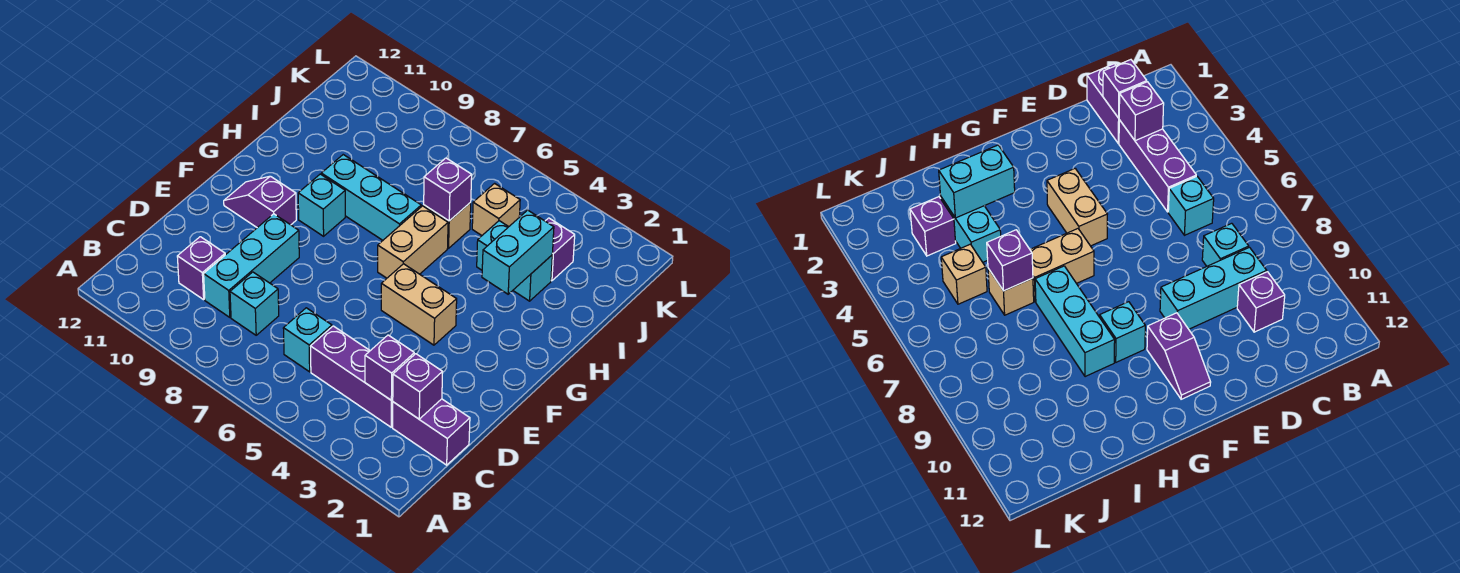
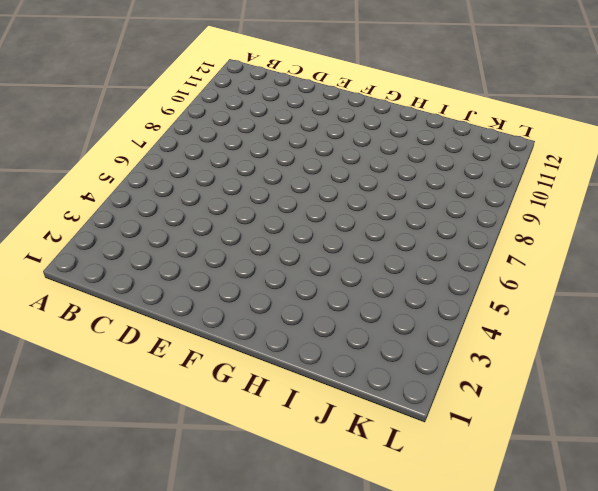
none -> purple 1x2 brick [393,399,470,465]
none -> purple 1x3 brick [310,326,393,427]
none -> cyan 1x1 brick [283,308,332,372]

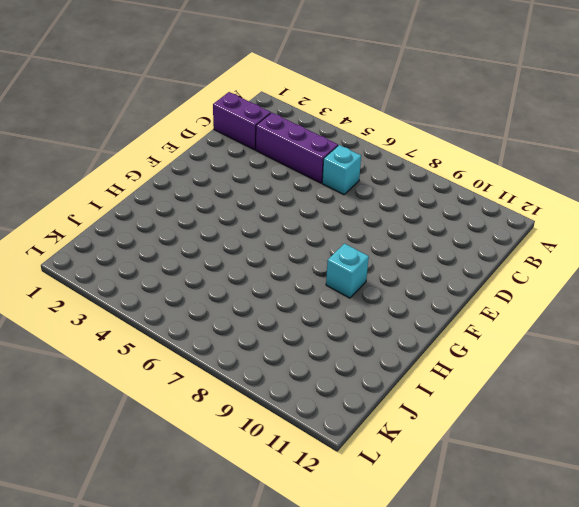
none -> cyan 1x1 brick [230,272,279,335]
none -> cyan 1x3 brick [204,214,299,317]
none -> purple 1x1 brick [177,237,225,300]

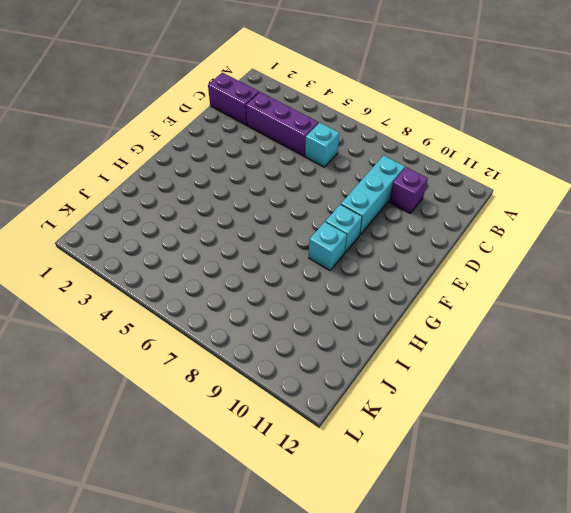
cyan 1x1 brick [325,204,362,252] -> cyan 1x1 brick moved to [230,272,279,335]
none -> tan 1x2 brick [381,264,457,345]
none -> purple 1x2 slope [224,176,296,228]
none -> tan 1x2 brick [378,206,448,278]

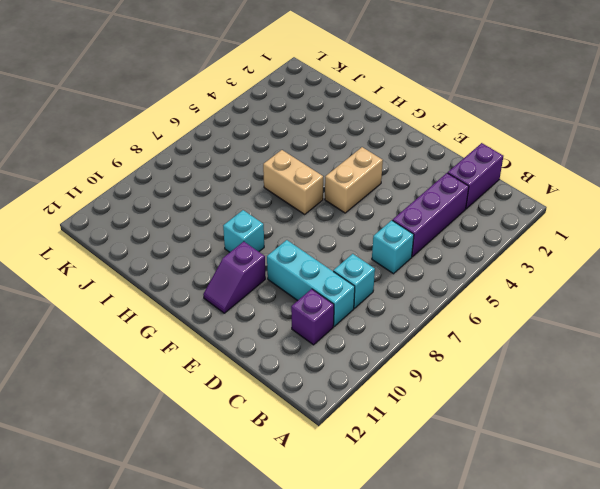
none -> cyan 1x3 brick [321,155,421,240]
none -> cyan 1x2 brick [477,221,552,301]
none -> tan 1x1 brick [424,203,471,248]

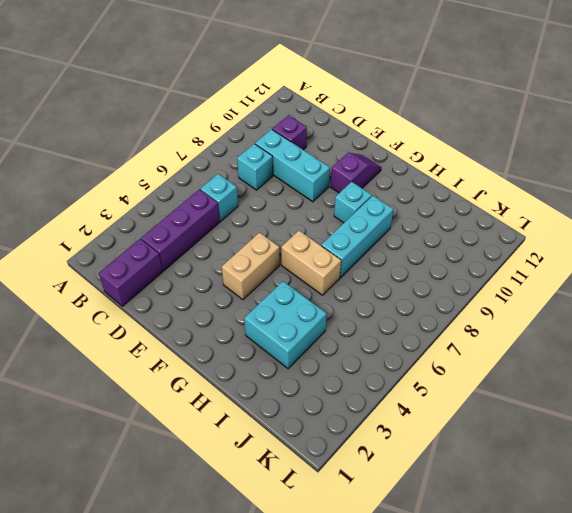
cyan 2x2 brick [244,281,327,369] -> cyan 1x2 brick [477,221,552,301]
none -> tan 1x1 brick [424,203,471,248]
none -> purple 1x1 brick [546,218,575,281]
none -> tan 1x1 brick [472,183,520,235]

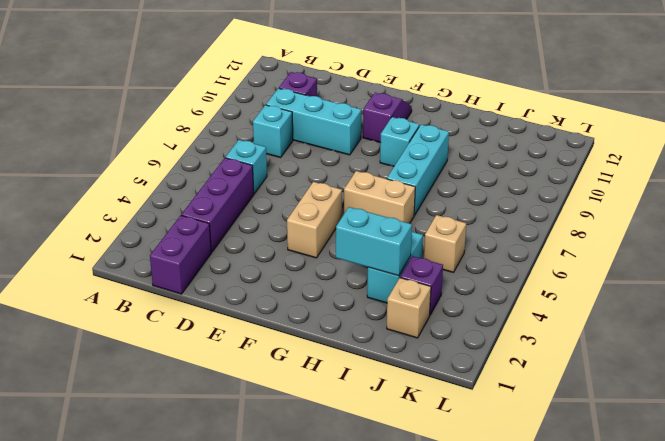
tan 1x1 brick [387,278,431,338] -> tan 1x1 brick moved to [424,203,471,248]
none -> purple 1x1 brick [393,354,443,419]
none -> purple 1x1 brick [365,335,414,400]
none -> purple 1x1 brick [424,158,472,221]

